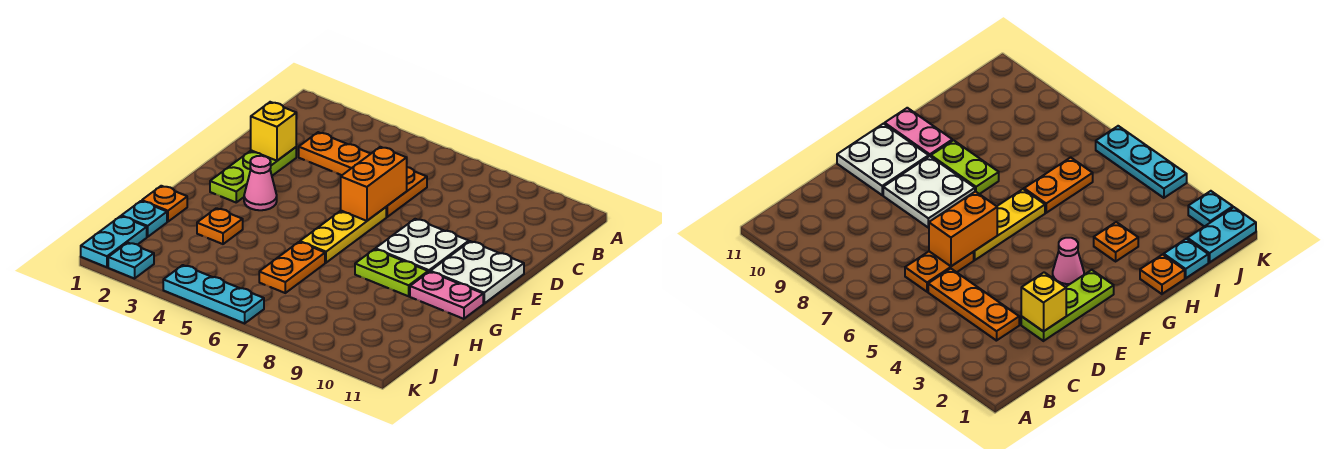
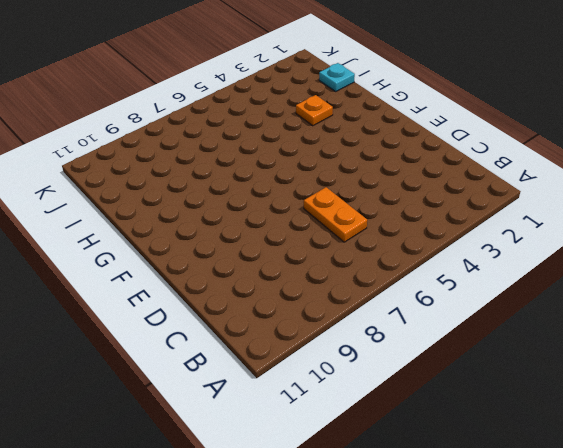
none -> orange 1x3 plate [299,132,371,175]
none -> lime 1x3 plate [210,147,296,202]
none -> yellow 1x3 plate [300,207,386,263]

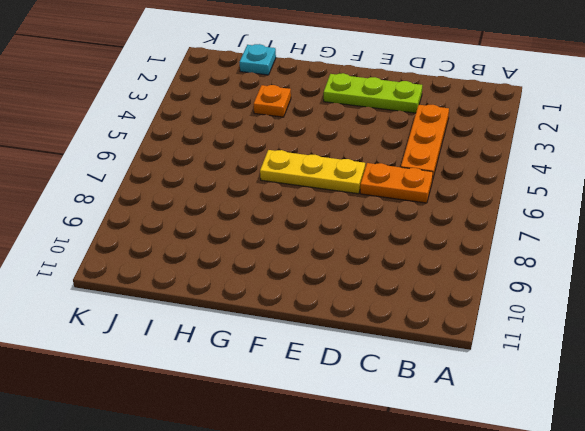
none -> white 2x2 plate [375,219,469,272]
none -> white 2x2 plate [430,241,524,304]
none -> pink 1x1 cone [244,156,277,210]

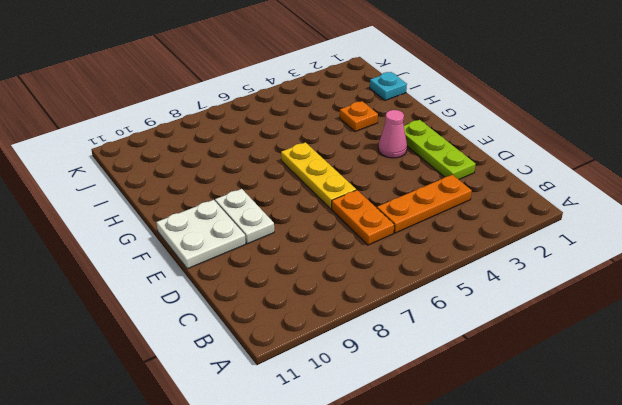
white 1x2 plate [215,189,274,244] -> white 2x2 plate [375,219,469,272]
none -> lime 1x2 plate [355,249,428,296]
none -> pink 1x2 plate [410,272,483,319]
none -> orange 1x1 plate [142,186,187,222]

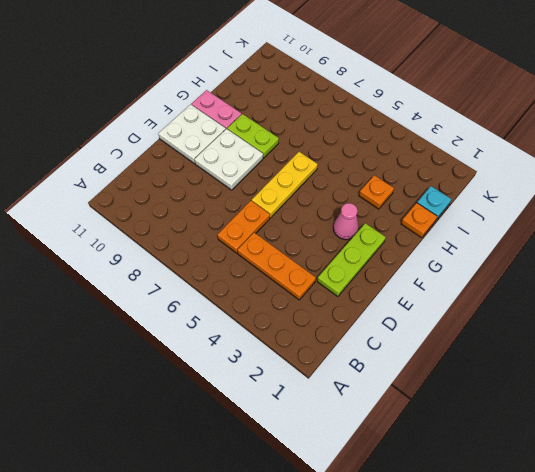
none -> orange 1x2 plate [259,242,325,293]
none -> cyan 1x2 plate [81,216,147,267]
none -> cyan 1x1 plate [108,243,154,279]

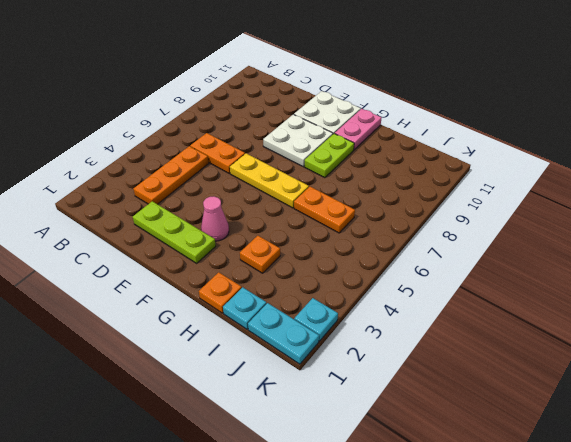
none -> cyan 1x3 plate [163,265,264,323]
none -> yellow 1x1 brick [251,102,296,161]
none -> orange 1x2 brick [341,147,407,221]

